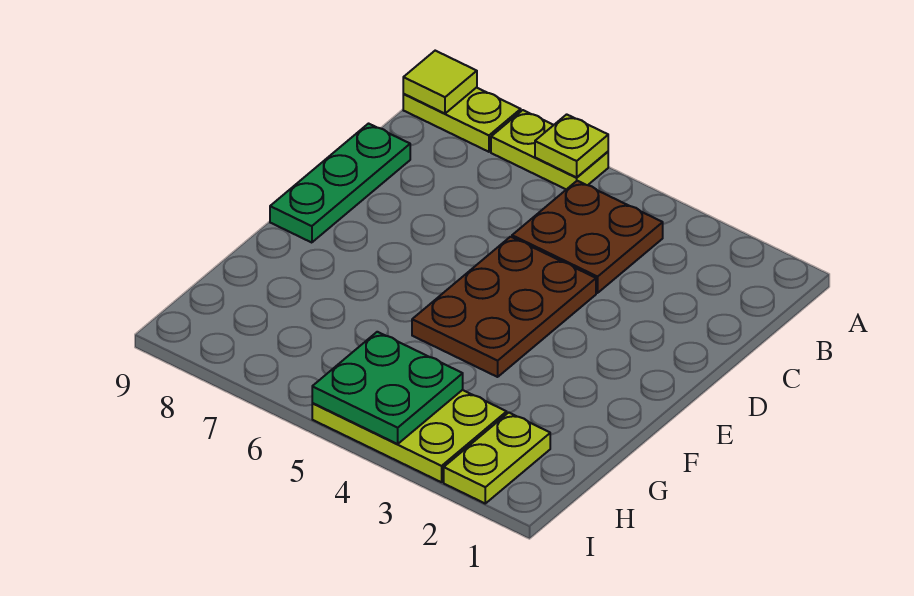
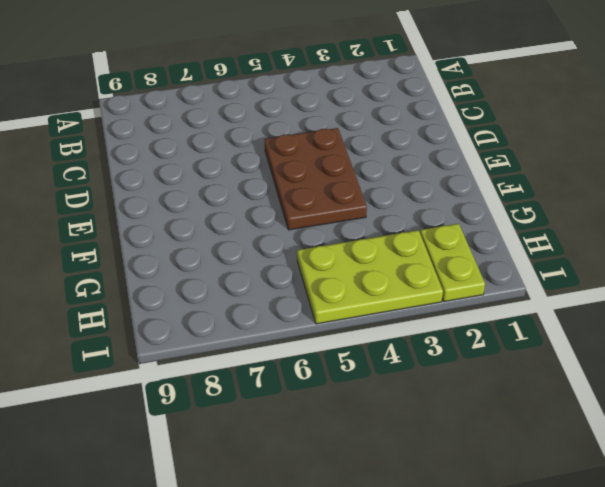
none -> lime 1x2 plate [491,110,608,189]
none -> lime 1x2 plate [403,87,521,152]

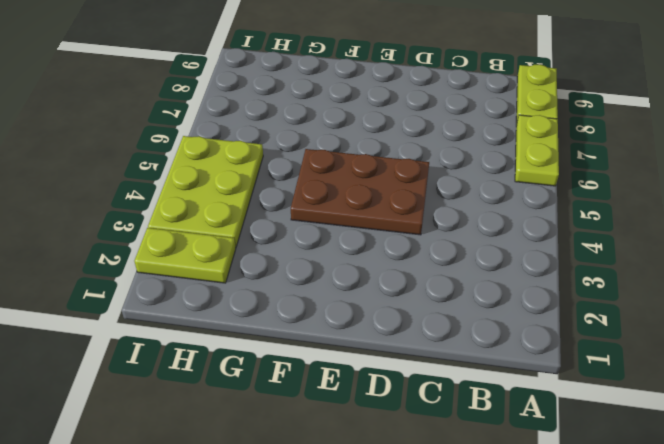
none -> brown 2x2 plate [512,181,663,293]
none -> green 1x3 plate [270,124,410,243]

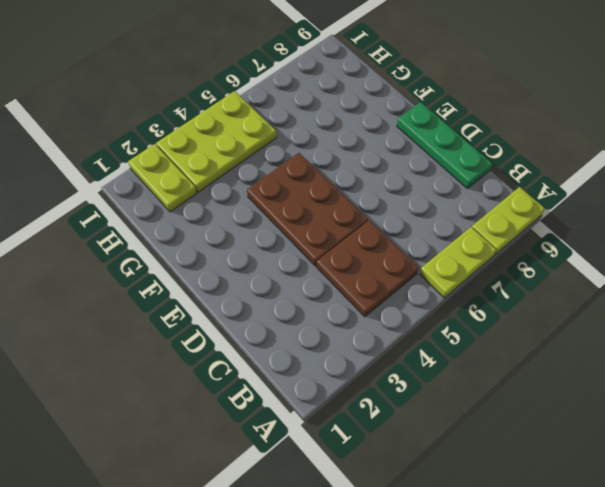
none -> lime 1x1 plate [535,114,608,177]
none -> lime 1x1 tile [403,51,477,113]

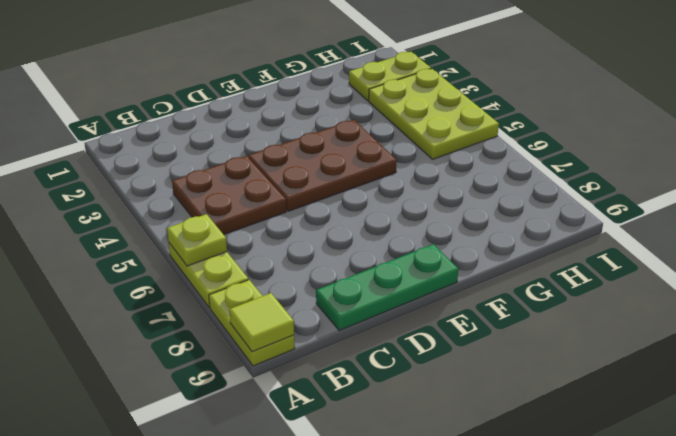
none -> green 2x2 plate [312,332,463,444]

